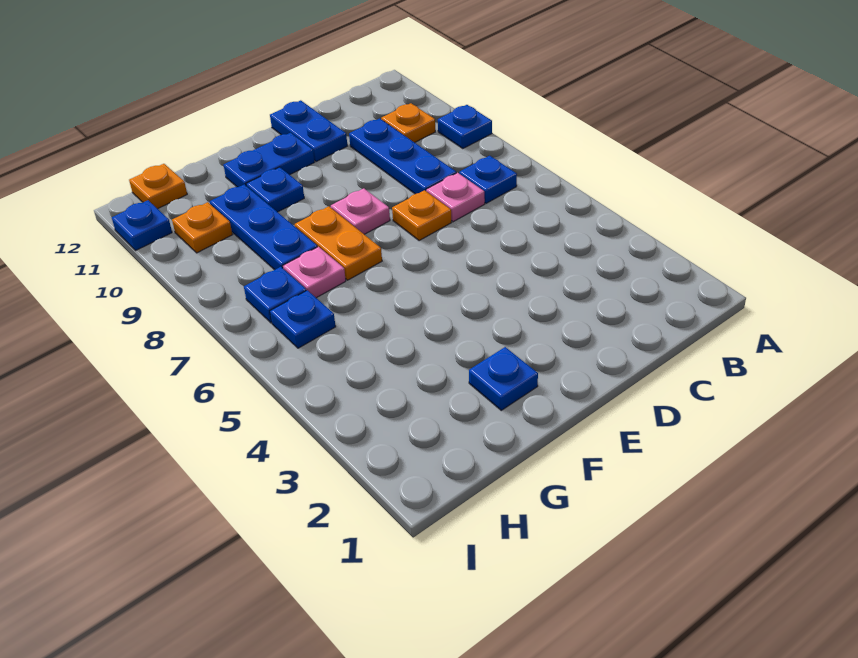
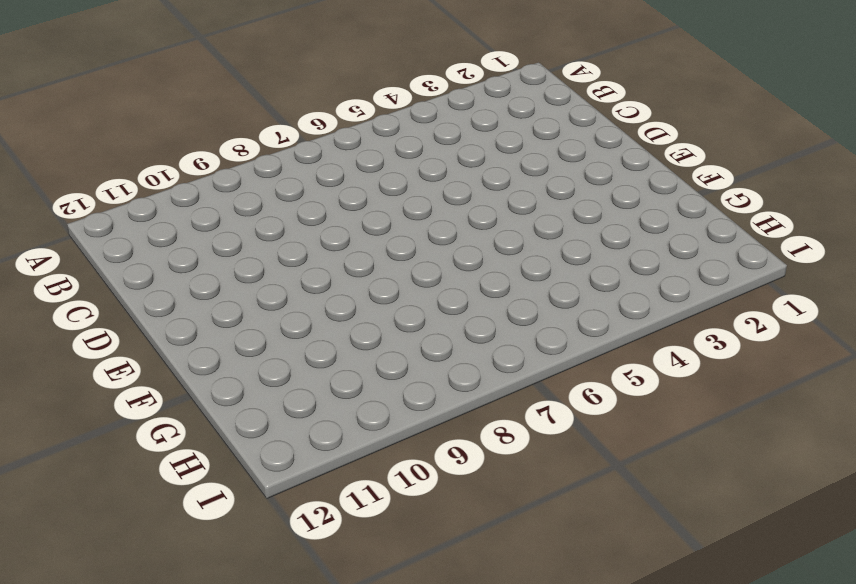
none -> blue 1x1 plate [438,105,492,149]
none -> blue 1x1 plate [459,156,517,203]
none -> orange 1x1 plate [381,103,435,143]

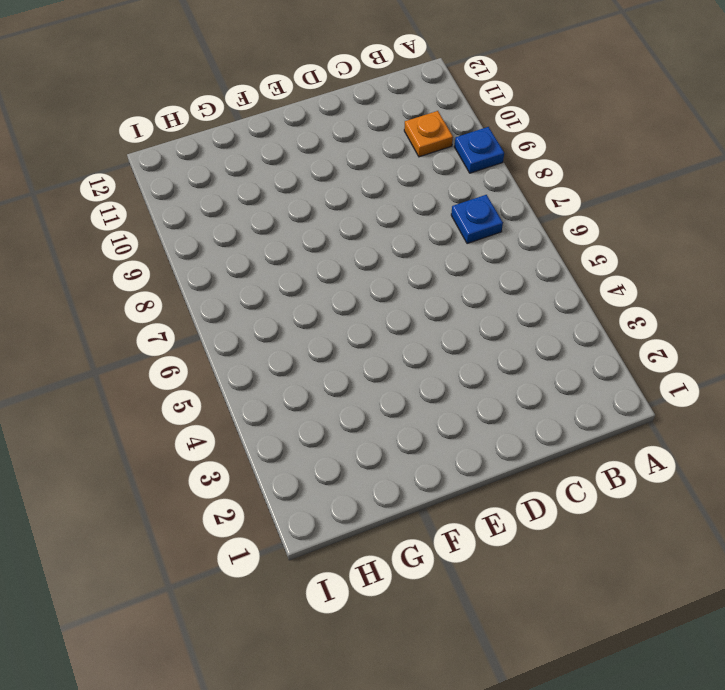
none -> pink 1x1 plate [426,173,485,222]
none -> blue 1x3 plate [349,118,456,194]
none -> orange 1x1 plate [392,190,452,241]

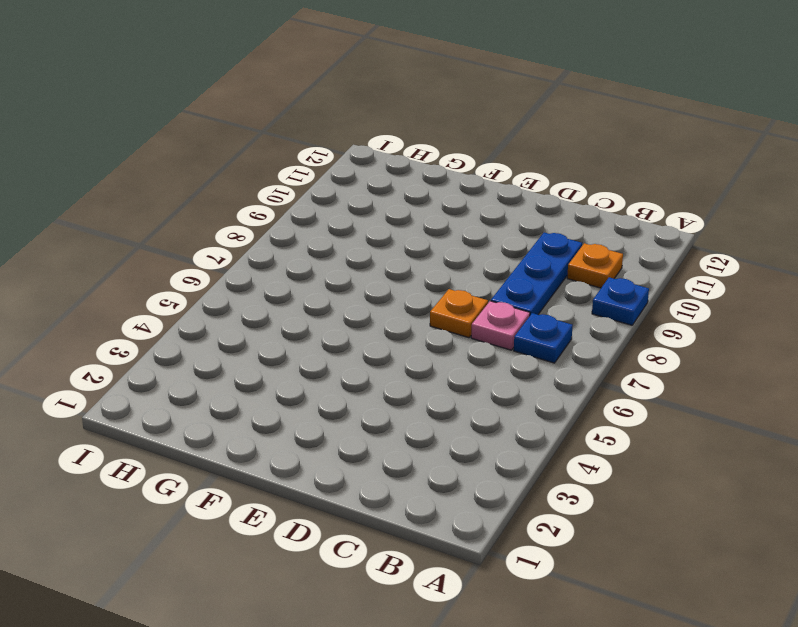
none -> blue 1x2 plate [270,100,347,162]
none -> pink 1x1 plate [331,188,390,234]
none -> blue 1x2 plate [224,133,314,187]

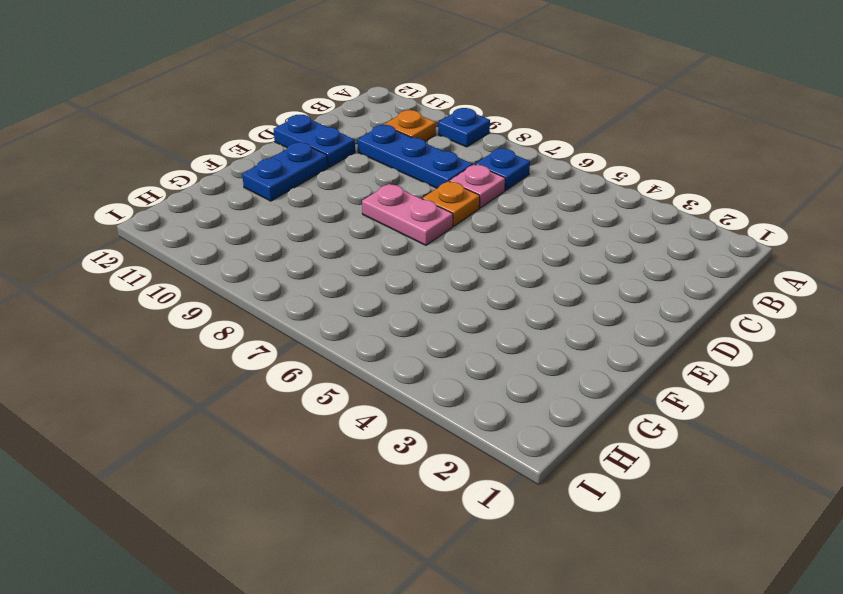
pink 1x2 plate [362,184,453,245] -> pink 1x1 plate [331,188,390,234]
none -> blue 1x1 plate [469,347,538,410]
none -> orange 1x2 plate [295,206,382,280]
none -> blue 1x1 plate [246,167,304,212]

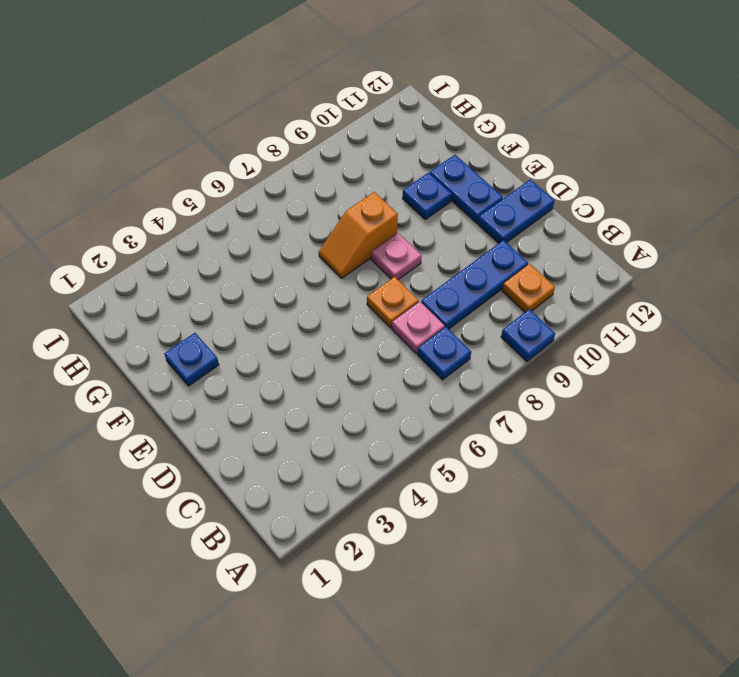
orange 1x2 slope [319,192,398,278] -> orange 1x2 plate [295,206,382,280]
none -> pink 1x1 plate [283,247,346,298]
none -> blue 1x3 plate [210,184,317,270]
none -> blue 1x1 plate [270,290,336,348]

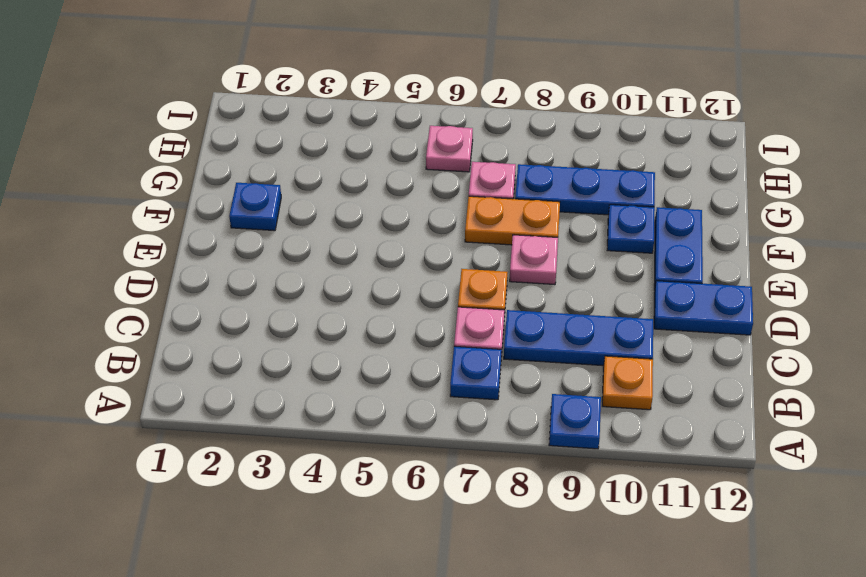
pink 1x1 plate [426,126,473,172] -> blue 1x1 plate [270,290,336,348]
none -> blue 1x1 plate [244,267,306,323]
none -> orange 1x1 plate [172,202,232,253]
none -> orange 1x1 plate [129,164,187,209]

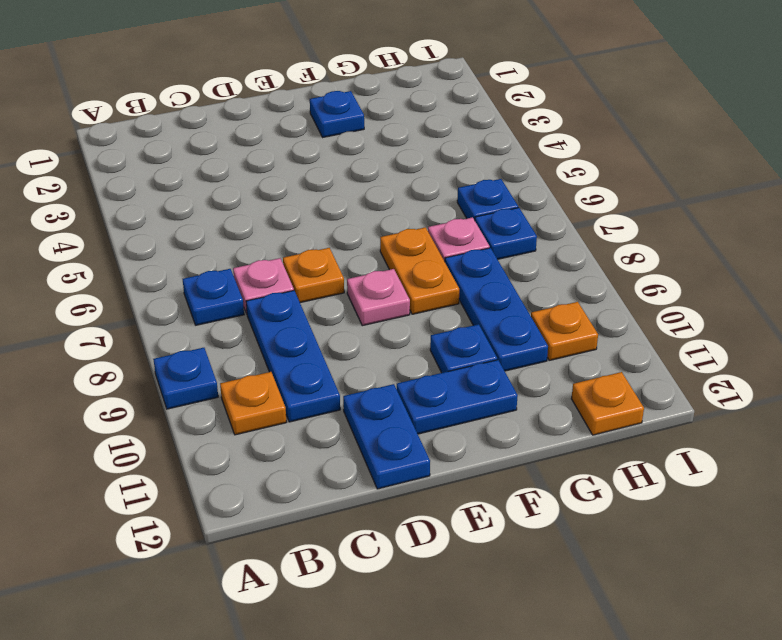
none -> blue 1x1 plate [112,200,172,251]

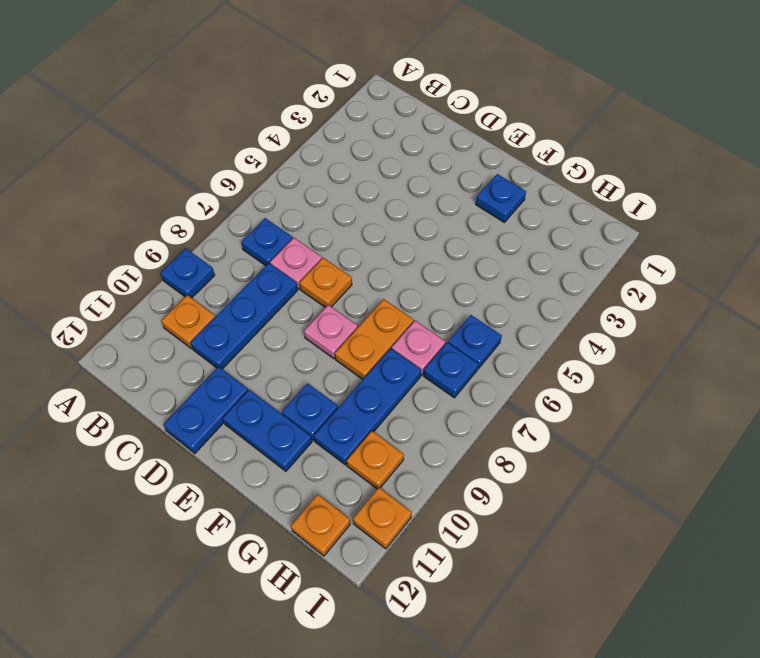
orange 1x1 plate [353,488,412,549] -> blue 1x1 plate [112,200,172,251]

